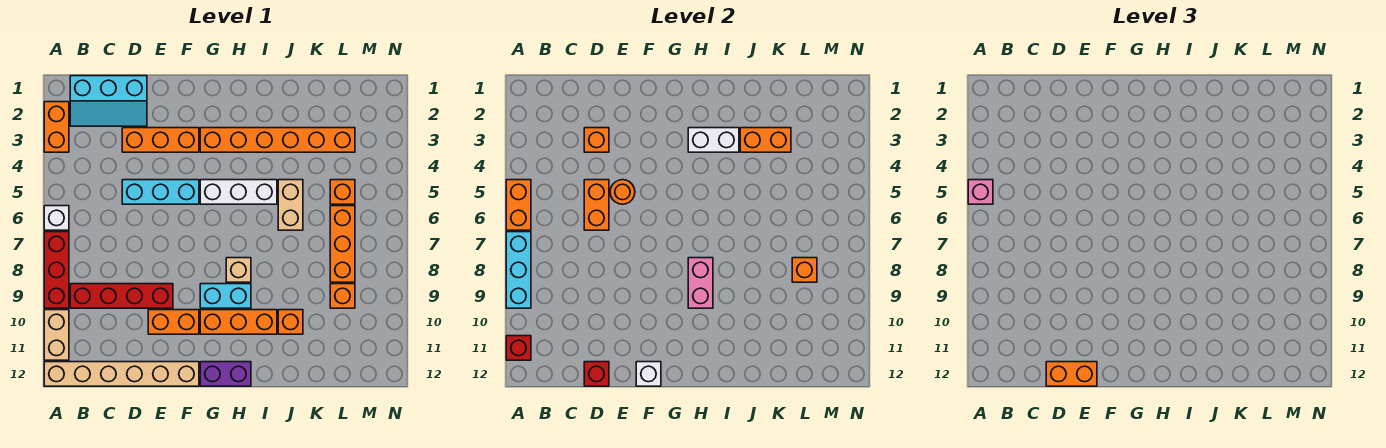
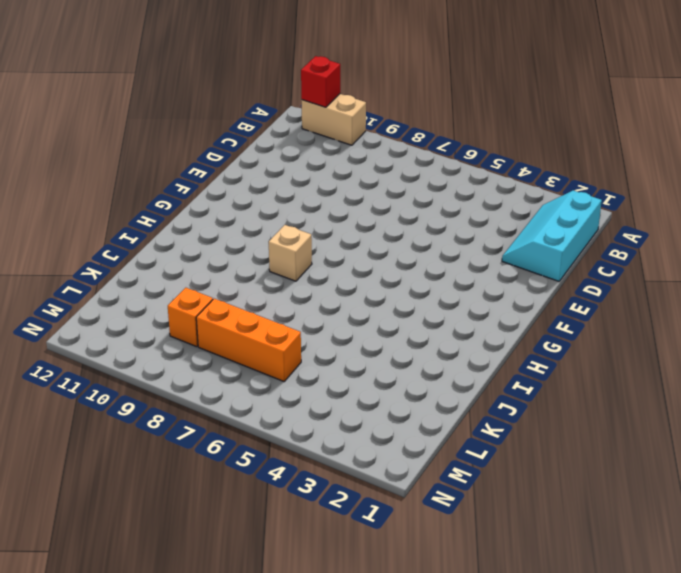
none -> orange 1x2 brick [44,102,69,152]
none -> white 1x1 brick [44,206,69,230]
none -> red 1x3 brick [44,232,69,308]
none -> tan 1x6 brick [44,362,199,386]

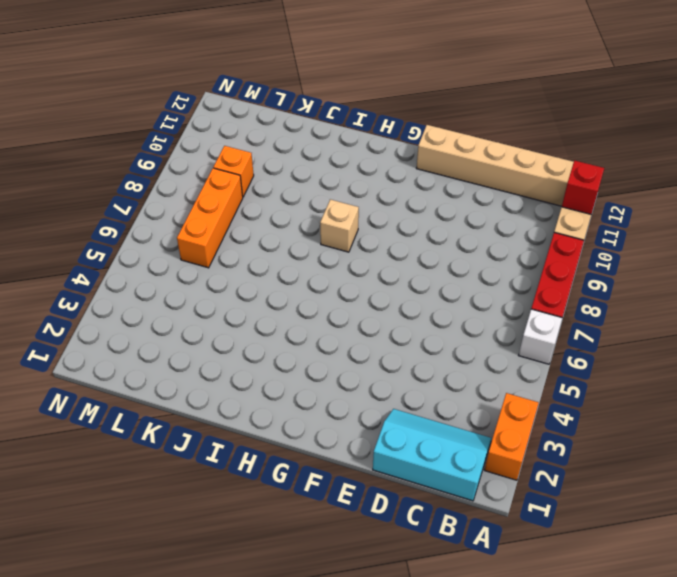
none -> red 1x4 brick [70,284,173,308]
none -> orange 1x3 brick [122,128,199,152]
none -> cyan 1x3 brick [122,180,199,204]
none -> orange 1x2 brick [148,310,199,334]

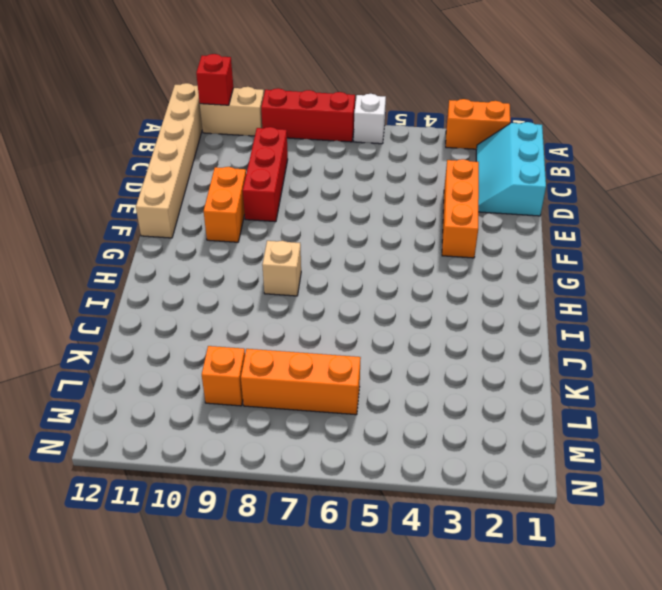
red 1x3 brick [243,127,288,222] -> red 1x4 brick [70,284,173,308]
none -> cyan 1x3 brick [122,180,199,204]
none -> orange 1x6 brick [200,128,355,152]
none -> white 1x3 brick [200,180,277,204]
none -> cyan 1x2 brick [200,284,251,308]

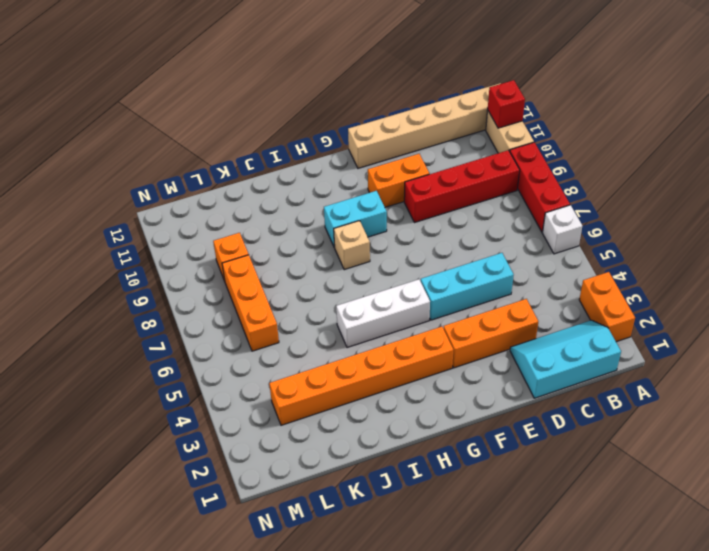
none -> orange 1x3 brick [200,310,277,334]
none -> purple 1x2 brick [200,362,251,386]
none -> tan 1x2 brick [278,180,303,230]
none -> orange 1x1 brick [278,310,303,334]

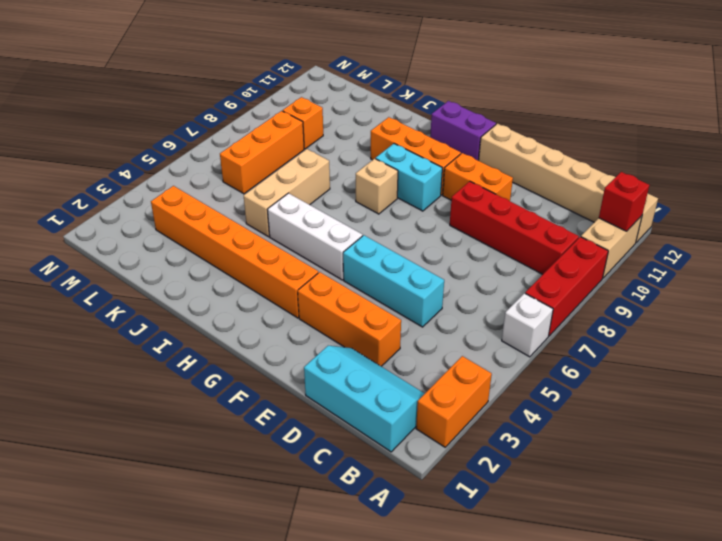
tan 1x3 brick [244,149,330,237] -> tan 1x2 brick [278,180,303,230]
none -> orange 1x1 brick [278,310,303,334]
none -> orange 1x1 brick [330,180,355,204]
none -> orange 1x2 brick [506,180,531,230]
none -> cyan 1x3 brick [506,232,531,308]

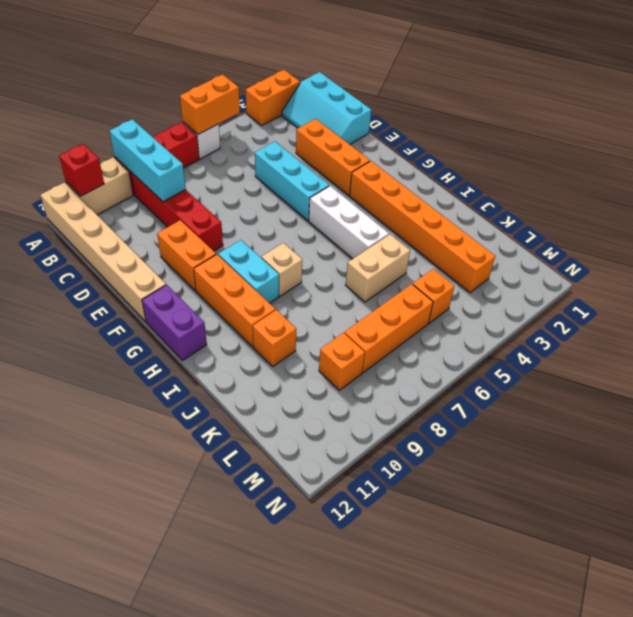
cyan 1x3 brick [110,119,186,202] -> cyan 1x3 brick turned to [506,232,531,308]
none -> orange 1x1 brick [584,128,609,152]
none -> orange 1x2 brick [584,180,609,230]
none -> red 1x1 brick [584,362,609,386]
none -> orange 1x1 round brick [610,180,635,204]

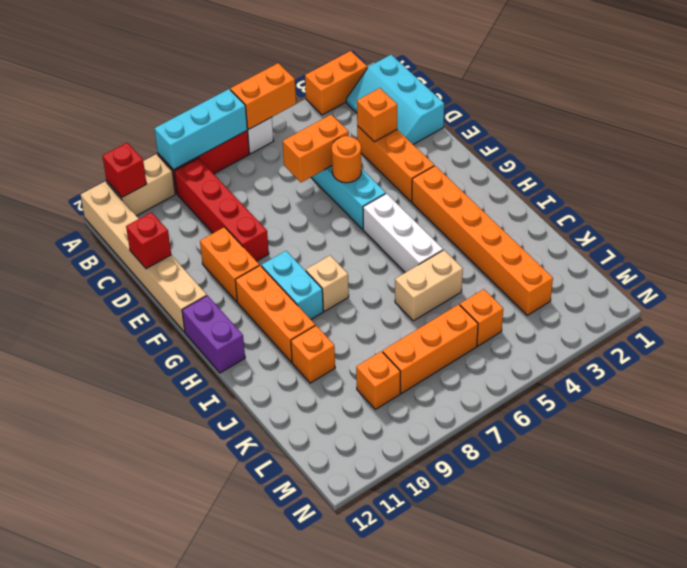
none -> white 1x1 brick [636,362,661,386]
none -> white 1x2 brick [688,128,739,152]
none -> pink 1x2 brick [688,258,713,308]
none -> orange 1x2 brick [740,128,791,152]

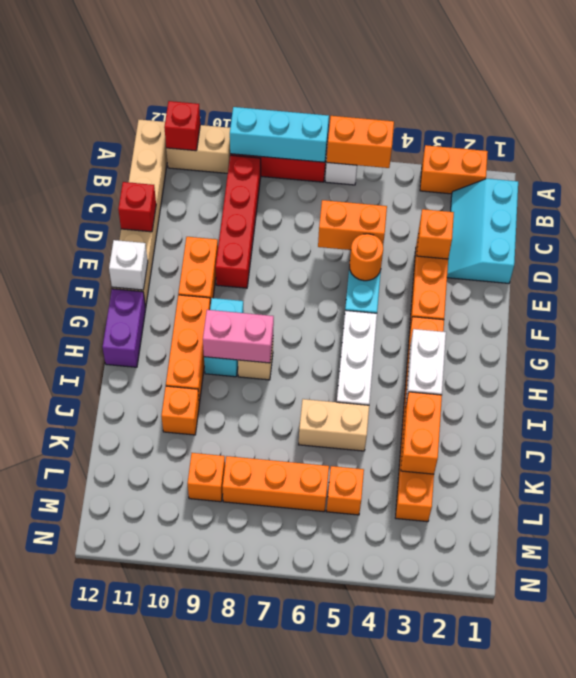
none -> orange 1x1 brick [792,258,817,282]
none -> pink 1x1 brick [968,180,993,204]
none -> orange 1x2 brick [1046,362,1097,386]

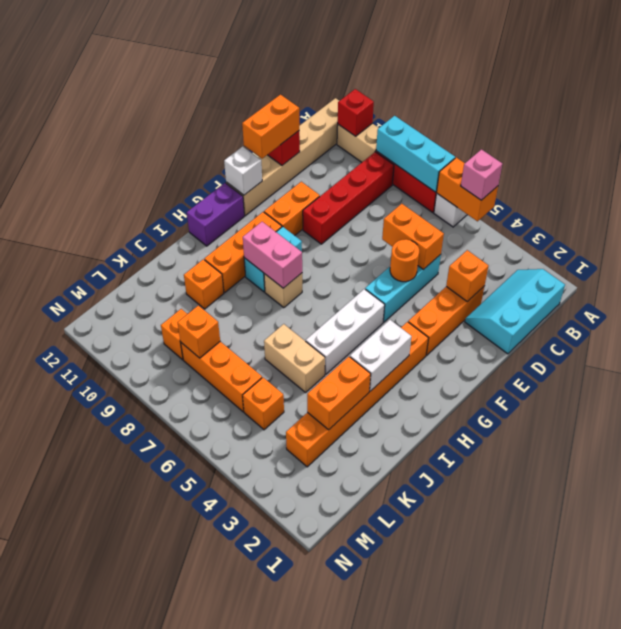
none -> orange 1x2 brick [44,102,69,152]

